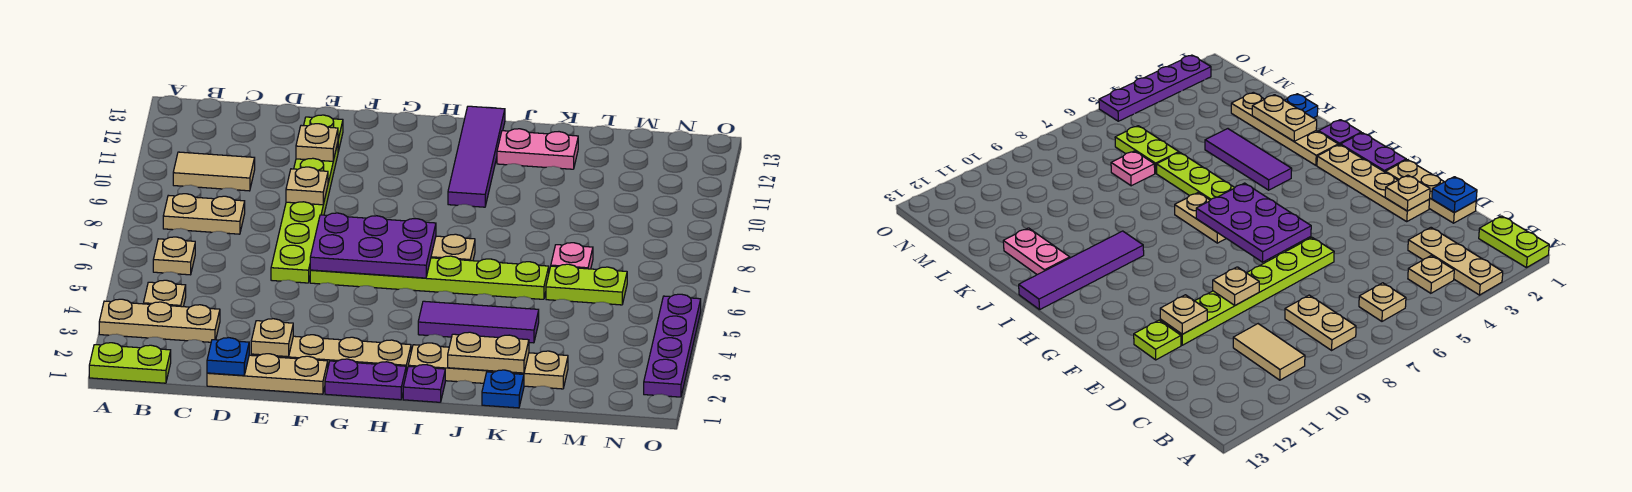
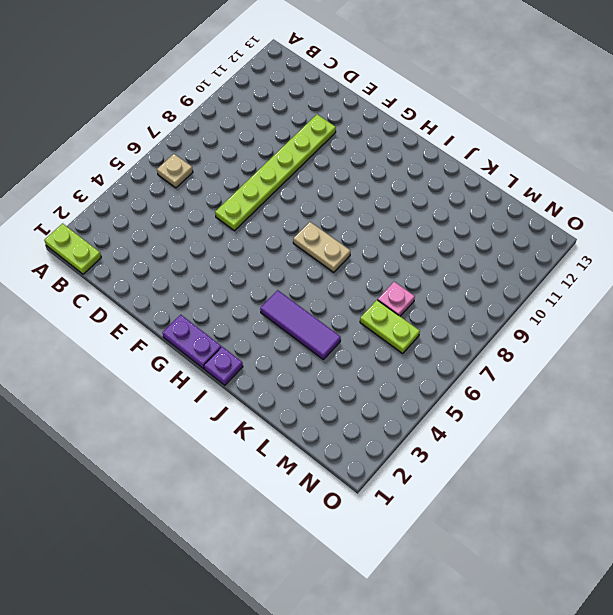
none -> tan 1x3 plate [99,299,220,342]
none -> tan 1x1 plate [144,280,186,307]
none -> tan 1x2 plate [163,194,245,234]

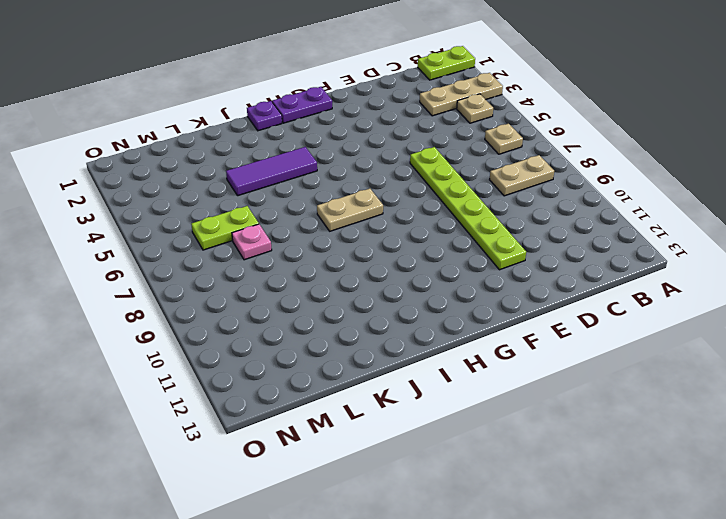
none -> tan 1x2 tile [173,152,255,191]
none -> tan 1x3 plate [207,354,328,394]
none -> tan 1x4 plate [251,335,411,373]

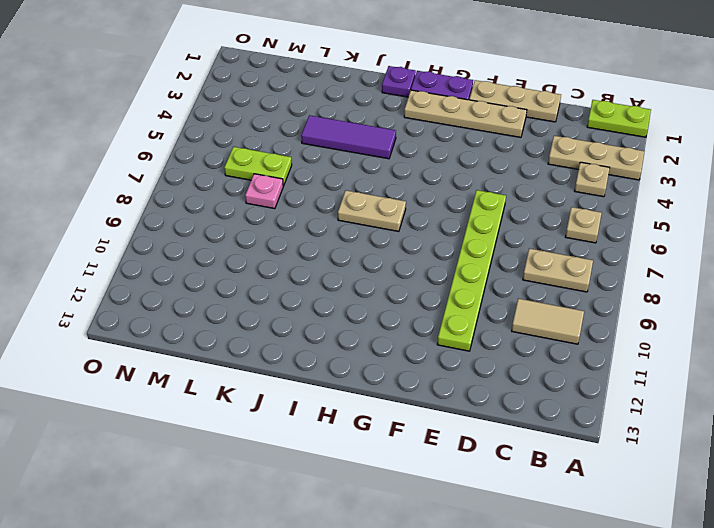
none -> lime 1x1 plate [304,115,343,151]
none -> lime 1x6 plate [310,256,549,299]
none -> tan 1x4 plate [408,343,568,389]

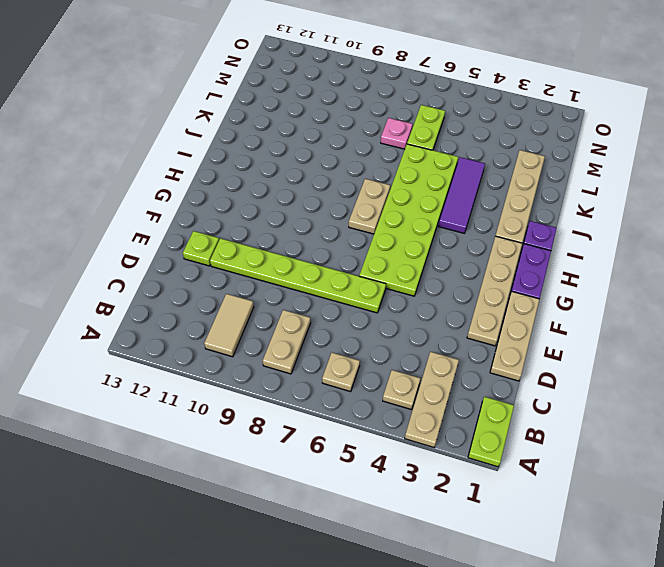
lime 2x6 plate [359,144,458,296] -> lime 1x6 plate [310,256,549,299]
none -> purple 1x4 tile [448,106,505,207]
none -> pink 1x2 plate [497,129,578,169]
none -> blue 1x1 plate [482,370,524,408]

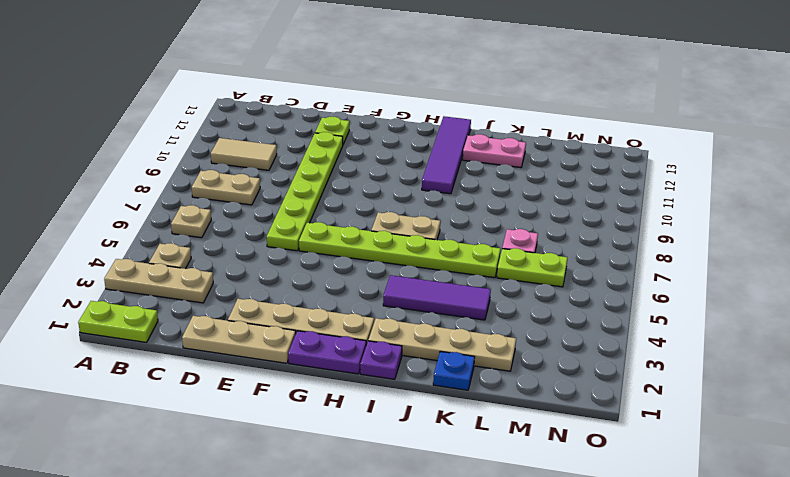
none -> purple 1x4 plate [644,294,701,397]
none -> blue 1x1 plate [207,338,249,376]
none -> tan 1x1 plate [251,319,293,357]

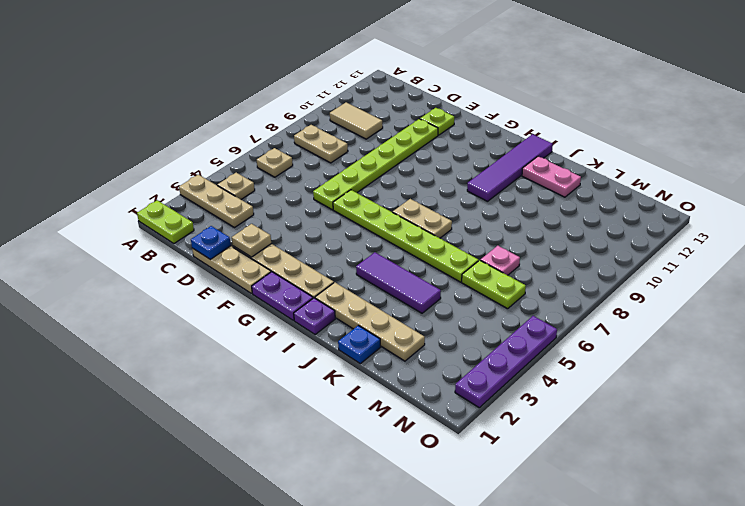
none -> tan 1x1 plate [286,167,328,205]
none -> tan 1x1 plate [296,124,338,161]
none -> purple 2x3 plate [310,213,436,278]

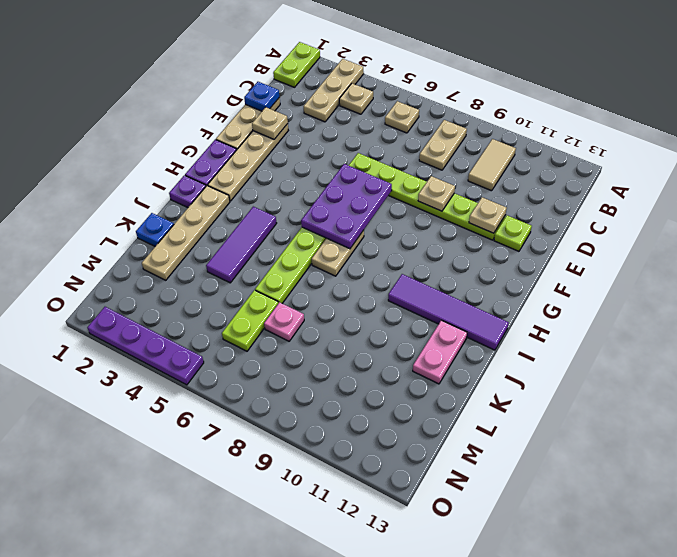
none -> tan 1x2 plate [448,332,529,373]

